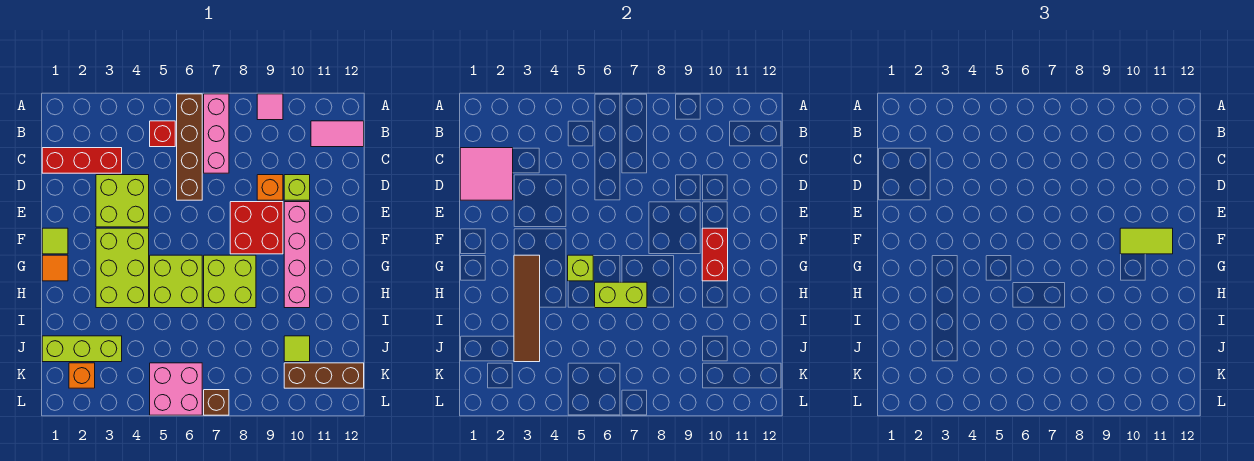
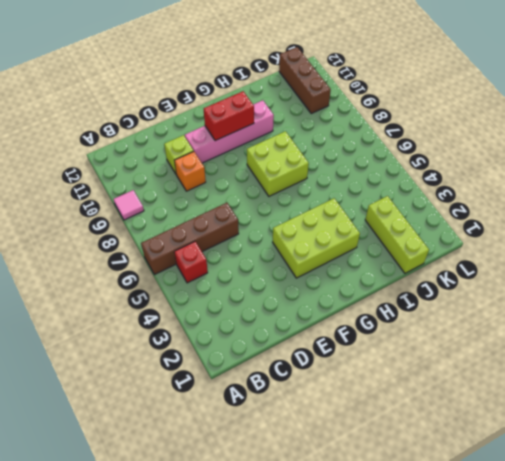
none -> pink 1x3 brick [204,94,229,173]
none -> pink 1x2 tile [311,121,364,147]
none -> red 1x3 brick [42,148,122,173]

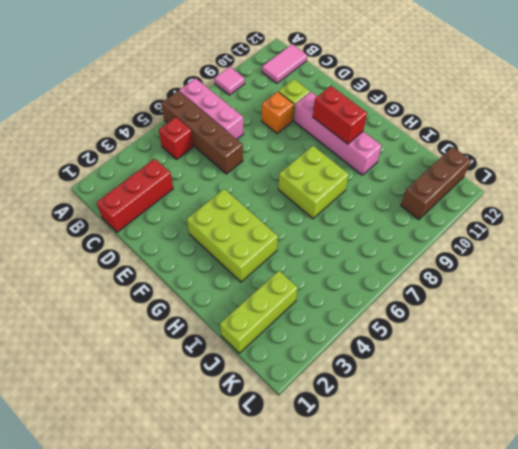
none -> lime 2x2 brick [96,175,149,227]
none -> red 2x2 brick [230,202,283,254]
none -> lime 1x1 tile [42,228,68,254]

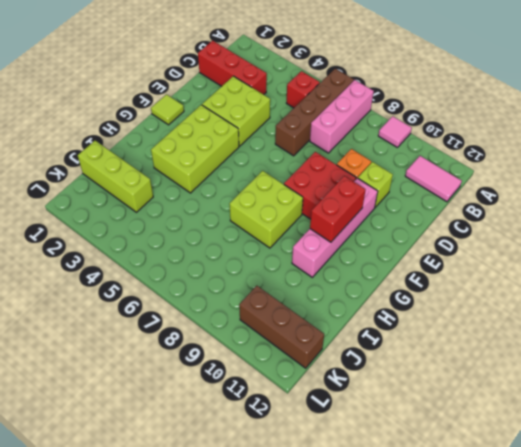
none -> orange 1x1 tile [42,255,68,281]
none -> lime 2x2 brick [150,255,202,308]
none -> lime 1x1 tile [284,336,310,362]

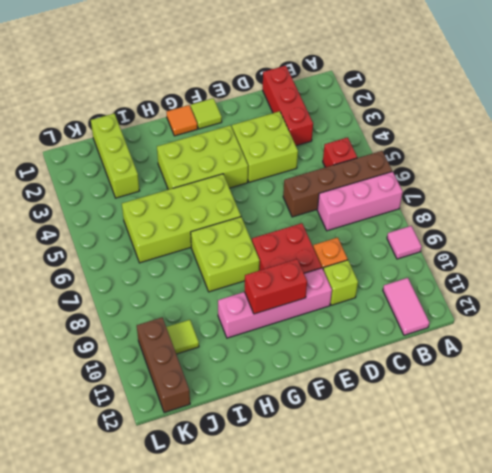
lime 2x4 brick [122,174,241,263] -> lime 2x2 brick [150,255,202,308]
none -> orange 1x1 brick [69,363,95,388]
none -> pink 2x2 brick [150,363,202,415]
none -> brown 1x1 brick [204,390,229,415]

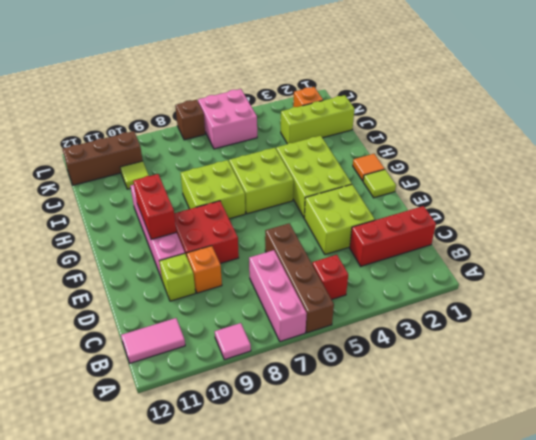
none -> pink 2x2 tile [460,148,513,200]
none -> brown 1x4 tile [514,255,540,362]
none -> lime 1x1 brick [568,255,593,281]

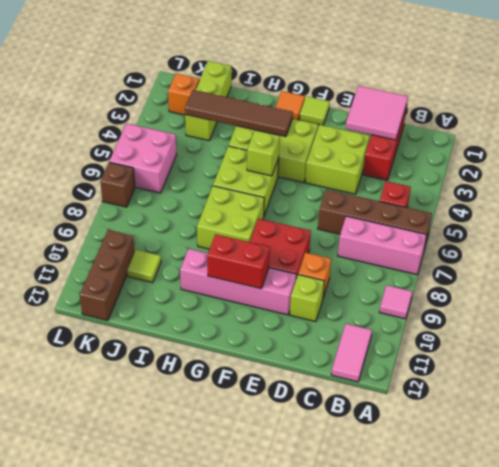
none -> lime 1x2 brick [595,282,647,308]
none -> lime 1x2 tile [1120,228,1173,254]

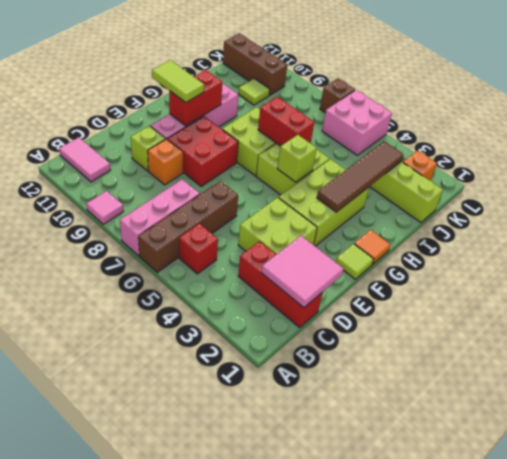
red 1x2 brick [258,97,314,146] -> lime 1x2 brick [595,282,647,308]

